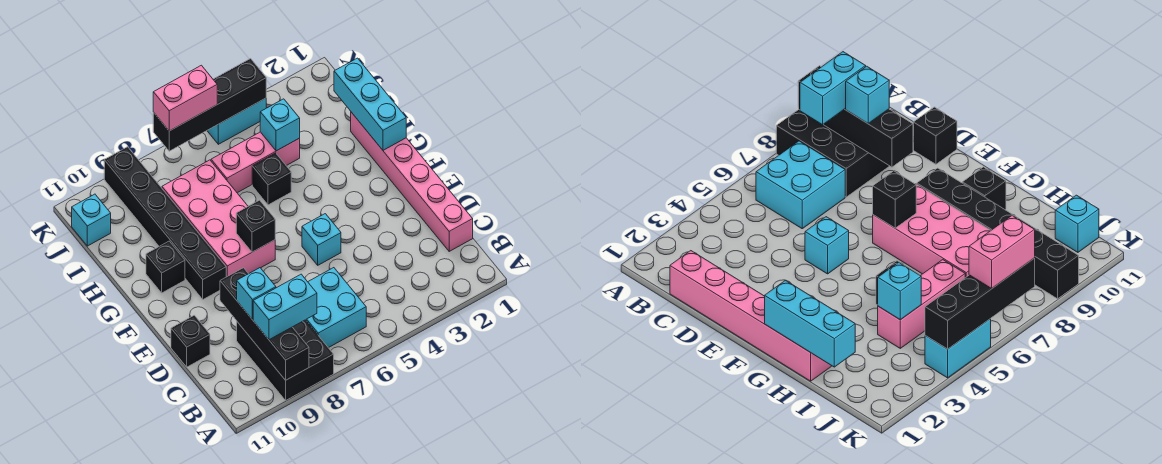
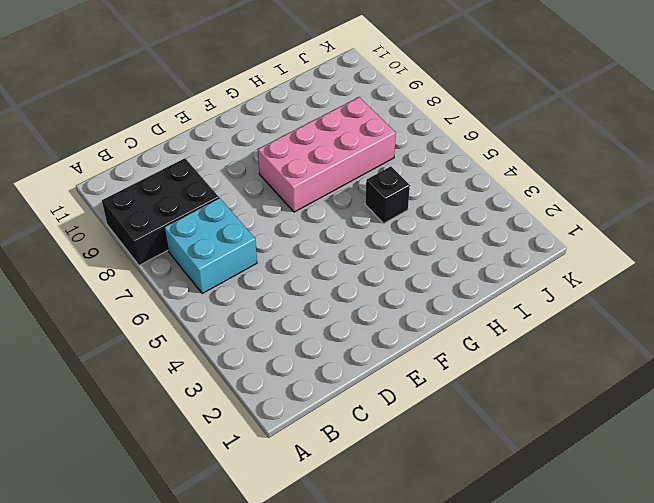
none -> pink 1x6 brick [351,112,473,251]
none -> black 1x1 brick [171,315,210,367]
none -> cyan 1x1 brick [302,214,341,265]

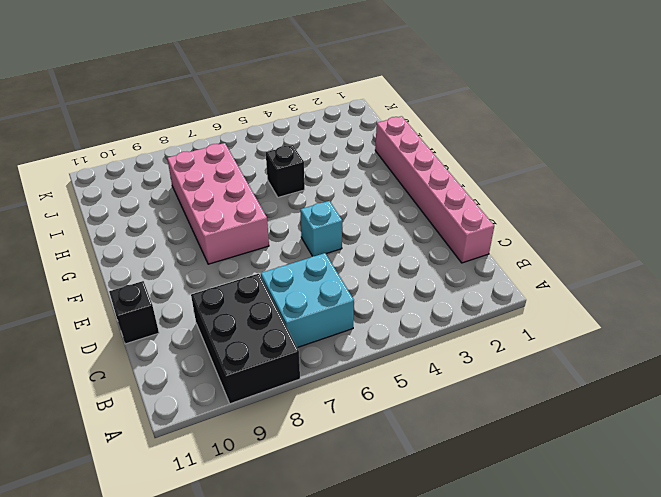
none -> black 1x6 brick [104,147,226,299]
none -> black 1x1 brick [146,241,185,293]
none -> pink 1x3 brick [211,132,300,193]

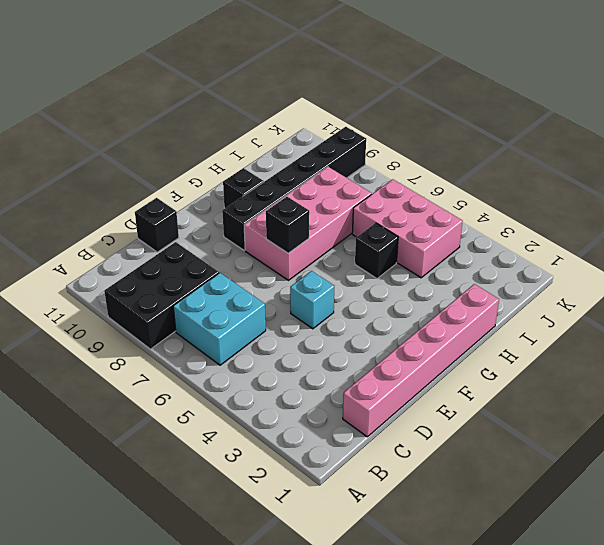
pink 2x3 brick [352,179,462,278] -> pink 1x3 brick [211,132,300,193]
none -> cyan 1x1 brick [72,194,111,246]
none -> cyan 1x2 brick [207,98,266,144]
none -> black 1x4 brick [220,268,309,380]

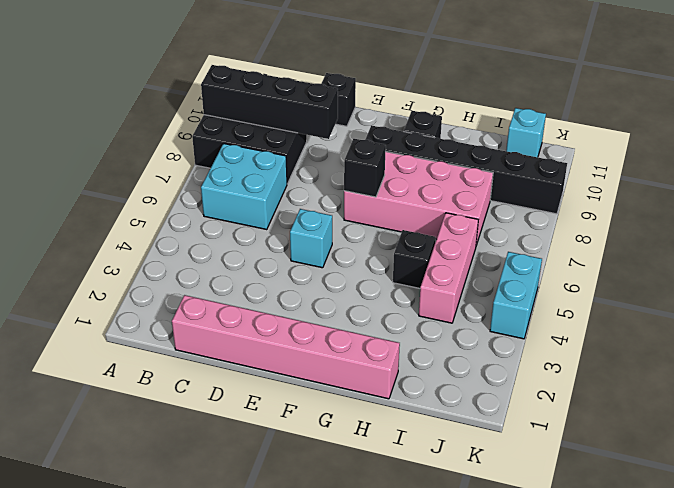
none -> cyan 1x3 brick [334,58,406,150]
none -> cyan 1x1 brick [260,99,300,151]
none -> black 1x4 brick [153,59,266,151]

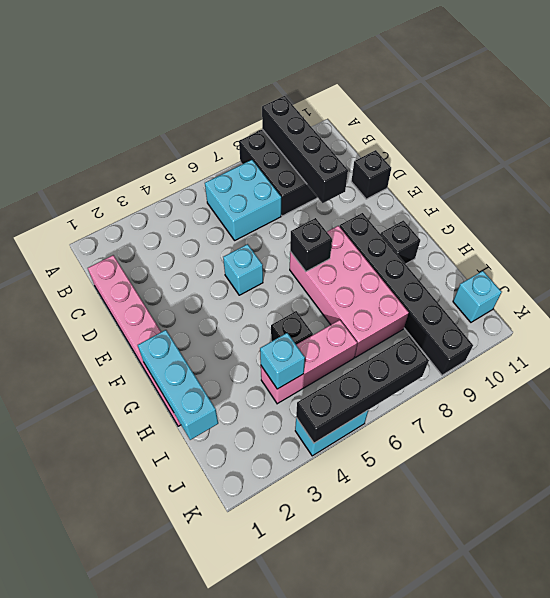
none -> cyan 1x2 brick [253,274,317,340]
none -> cyan 1x1 brick [237,268,276,320]
none -> pink 1x2 brick [153,65,217,131]

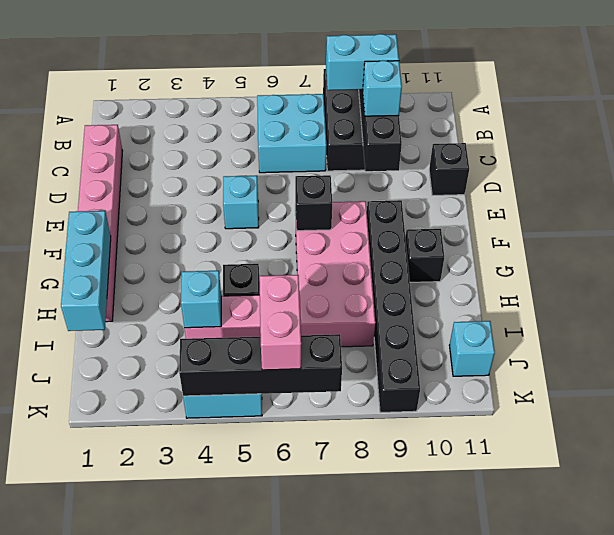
pink 1x2 brick [259,275,301,370] -> pink 1x2 brick turned to [153,65,217,131]

